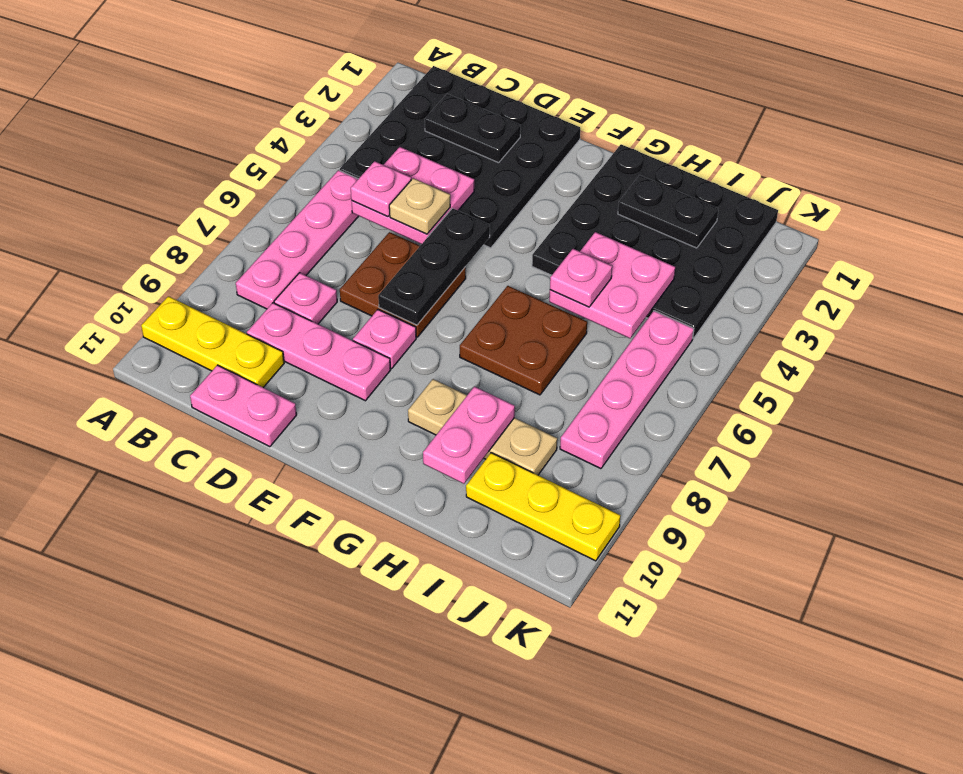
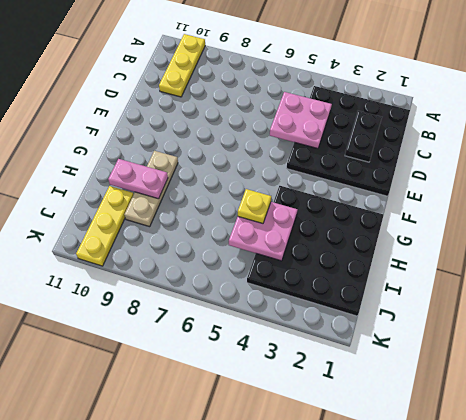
yellow 1x1 plate [238,189,271,223] -> pink 1x1 plate [550,249,612,307]
none -> pink 1x4 plate [236,170,358,309]
none -> pink 1x1 plate [274,273,337,324]
none -> pink 1x3 plate [247,303,391,401]

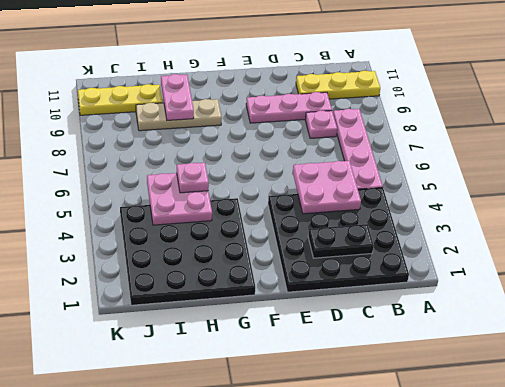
none -> pink 1x2 plate [190,365,297,447]
none -> brown 2x2 plate [340,232,466,337]
none -> pink 1x1 plate [353,310,416,368]

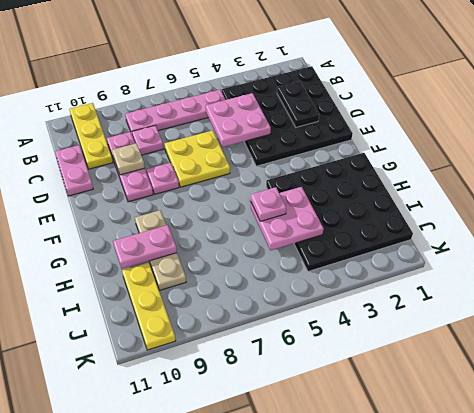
yellow 2x2 plate [165,130,230,187] -> brown 2x2 plate [340,232,466,337]
tan 1x1 plate [112,143,145,175] -> tan 1x1 plate moved to [389,178,450,234]
none -> brown 2x2 plate [460,286,587,395]
none -> pink 1x4 plate [560,311,694,469]
none -> black 1x3 plate [378,208,490,325]

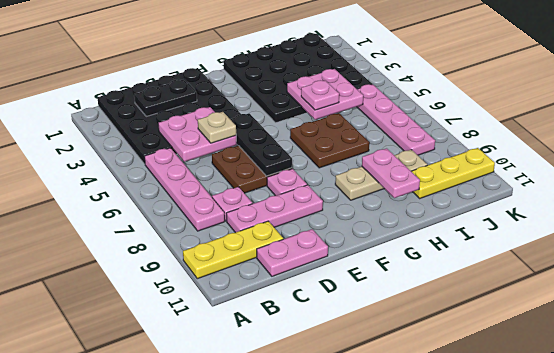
none -> black 1x2 plate [618,175,718,248]
none -> pink 1x1 plate [351,161,411,216]

